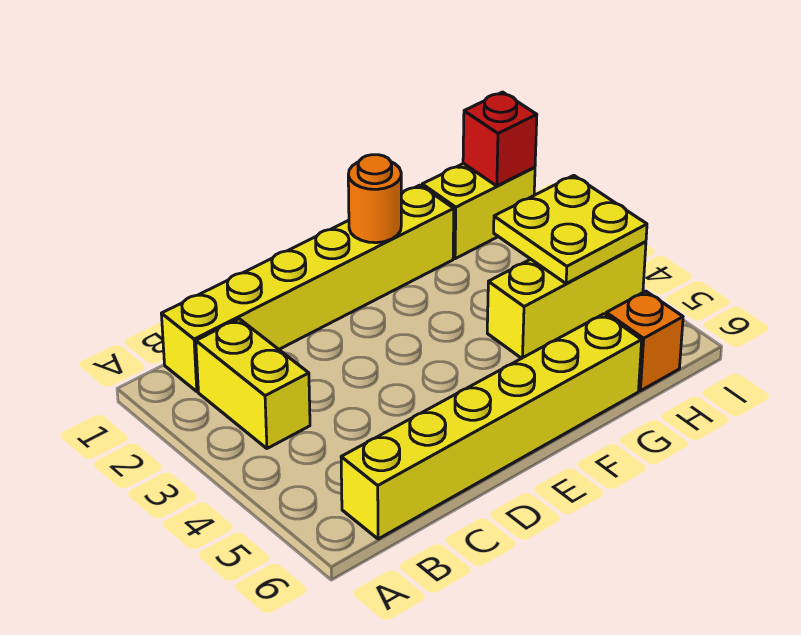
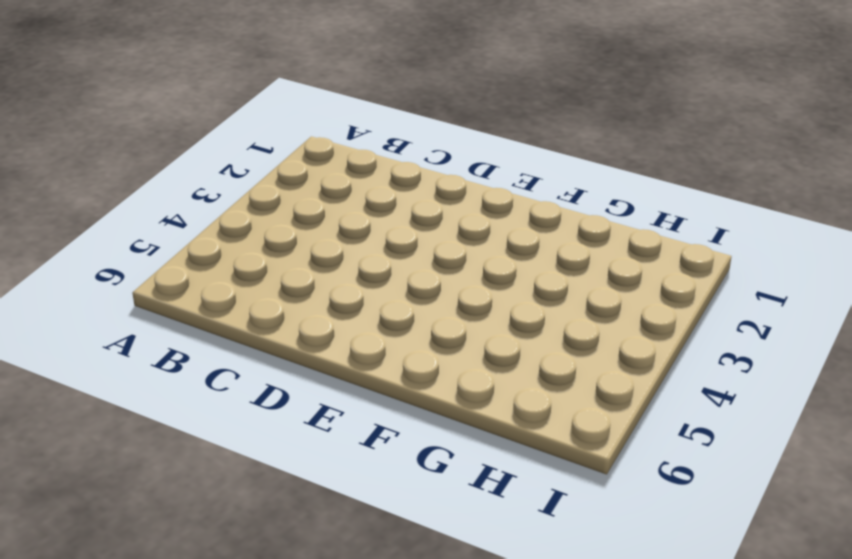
none -> yellow 1x6 brick [161,185,454,392]
none -> yellow 1x2 brick [196,319,310,448]

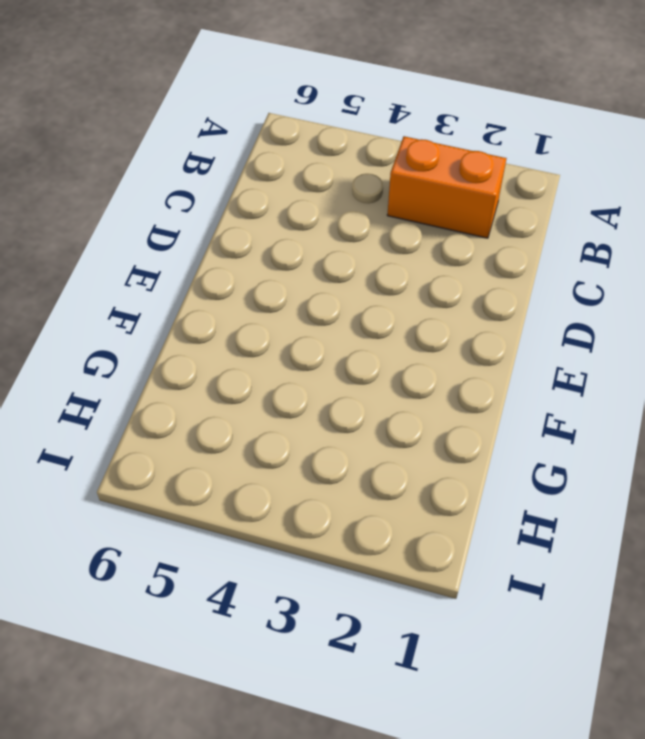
orange 1x2 brick [387,136,507,238] -> yellow 1x2 brick [196,319,310,448]
none -> yellow 1x6 brick [161,185,454,392]
none -> yellow 1x6 brick [341,314,642,539]

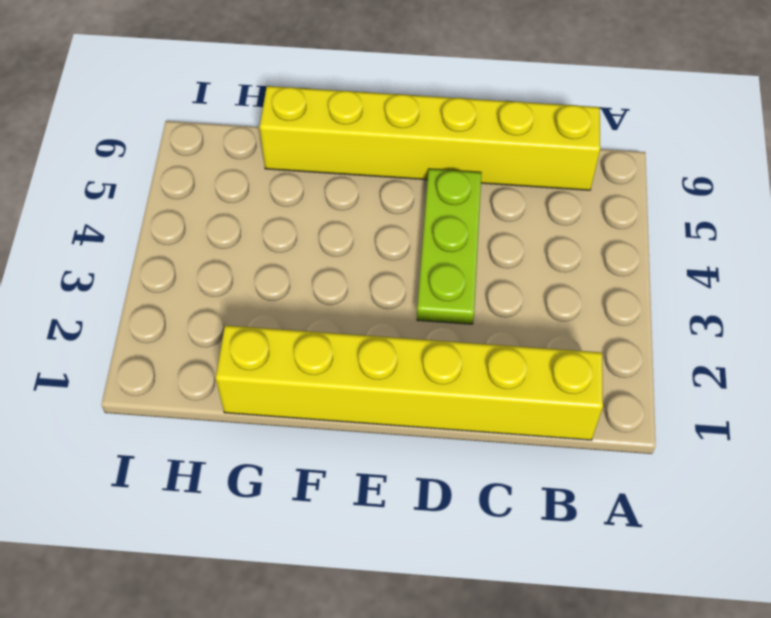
lime 1x3 plate [417,169,482,324] -> none
none -> yellow 1x2 brick [196,319,310,448]
none -> yellow 1x3 brick [487,242,646,358]

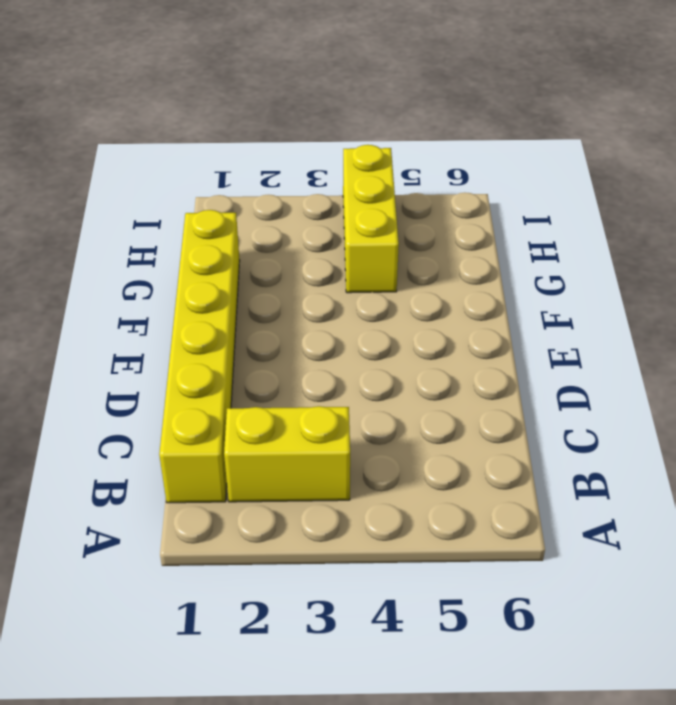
none -> yellow 1x6 brick [341,314,642,539]
none -> yellow 1x2 brick [422,163,535,259]

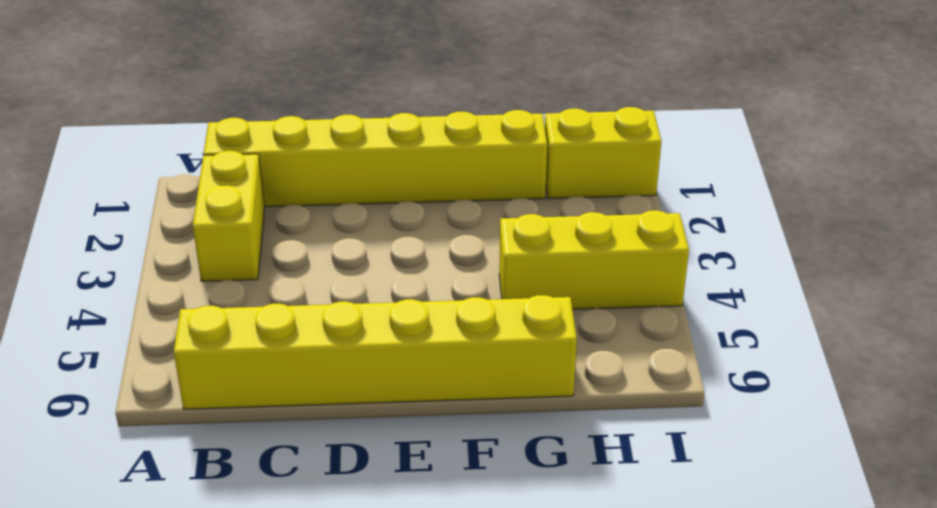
none -> orange 1x1 brick [606,291,683,391]
none -> orange 1x1 round brick [348,155,401,243]

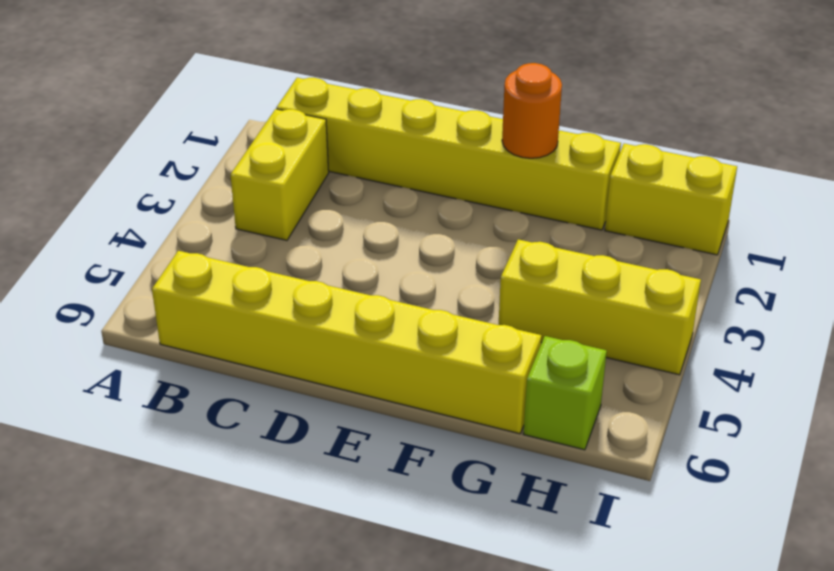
lime 1x1 brick [524,336,607,450] -> orange 1x1 brick [606,291,683,391]
none -> yellow 2x2 plate [494,175,647,284]
none -> red 1x1 brick [463,92,537,186]

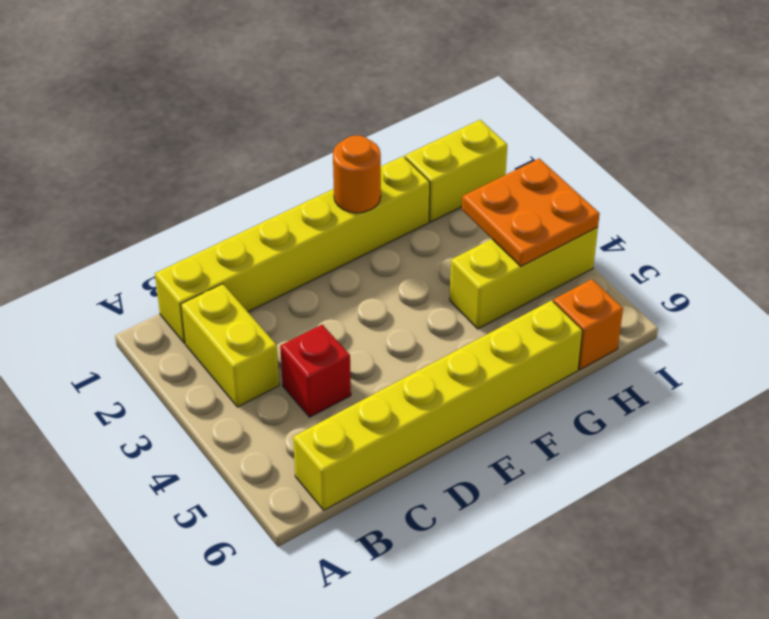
red 1x1 brick [280,325,351,417] -> red 1x1 brick moved to [463,92,537,186]
orange 2x2 plate [462,158,600,267] -> yellow 2x2 plate [494,175,647,284]

